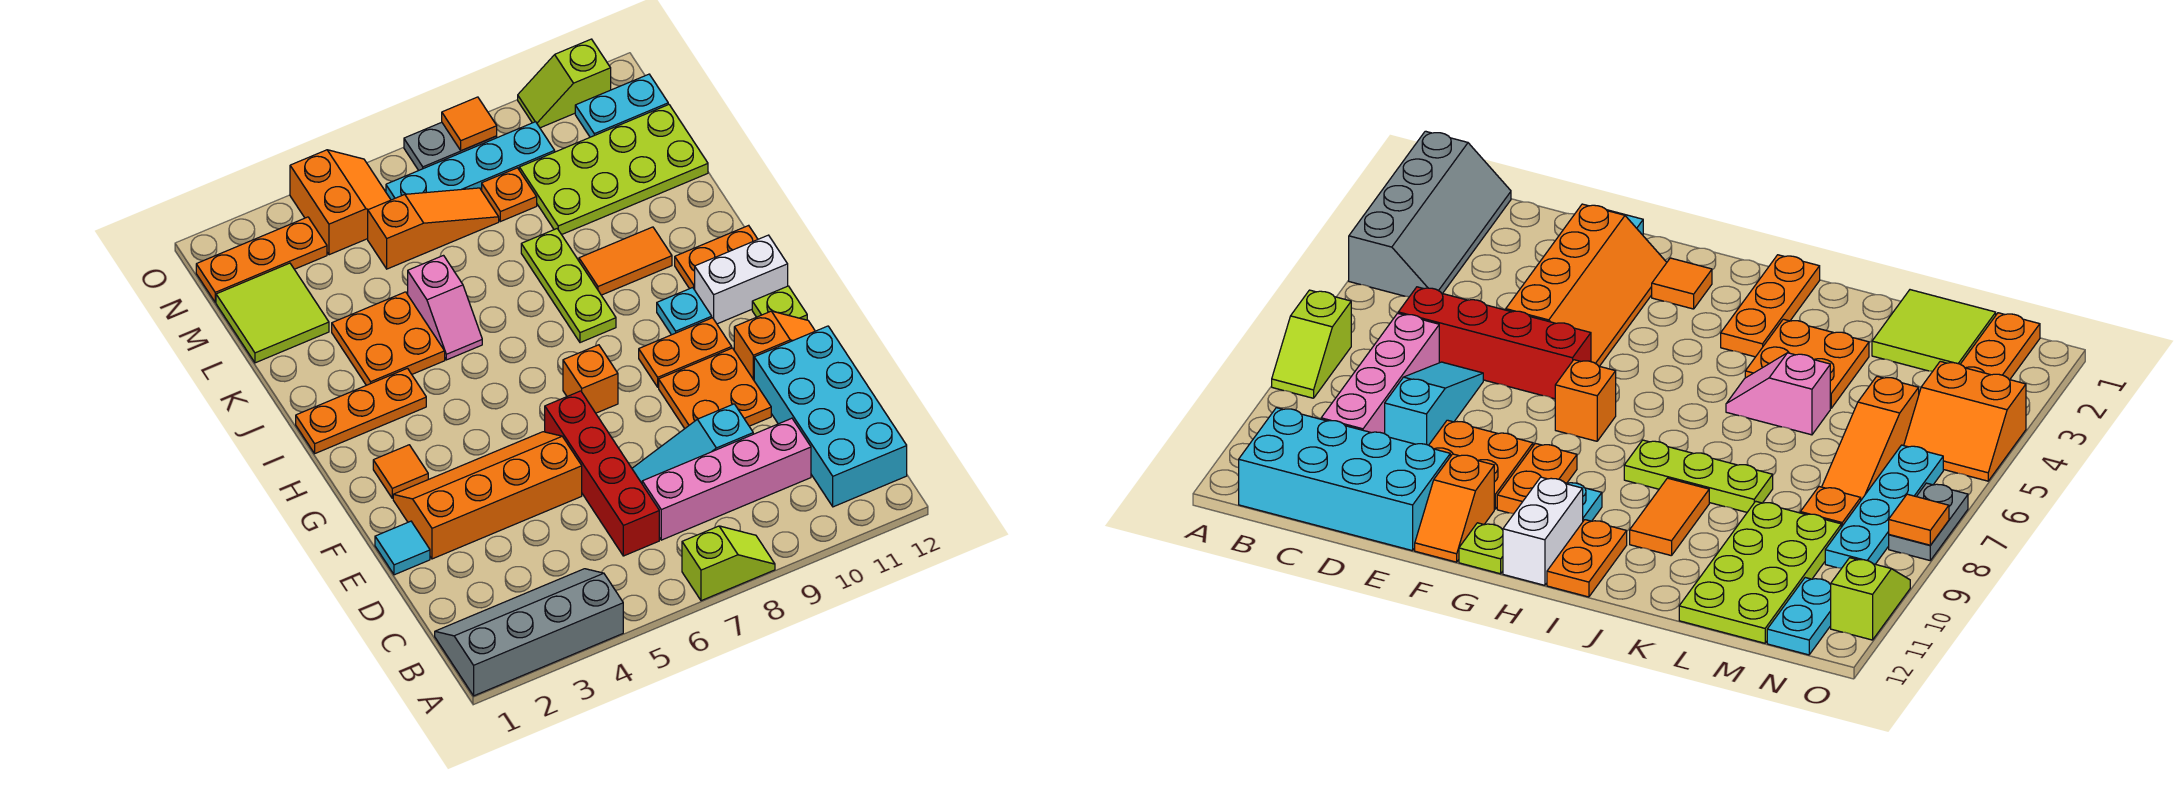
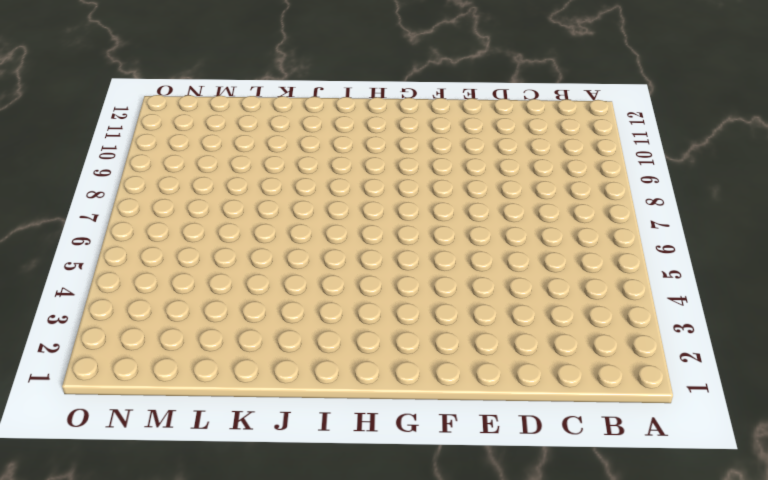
none -> grey 2x4 slope [435,569,623,696]
none -> lime 1x2 slope [682,526,775,601]
none -> cyan 2x4 brick [754,326,907,507]
none -> red 1x4 brick [545,391,659,556]

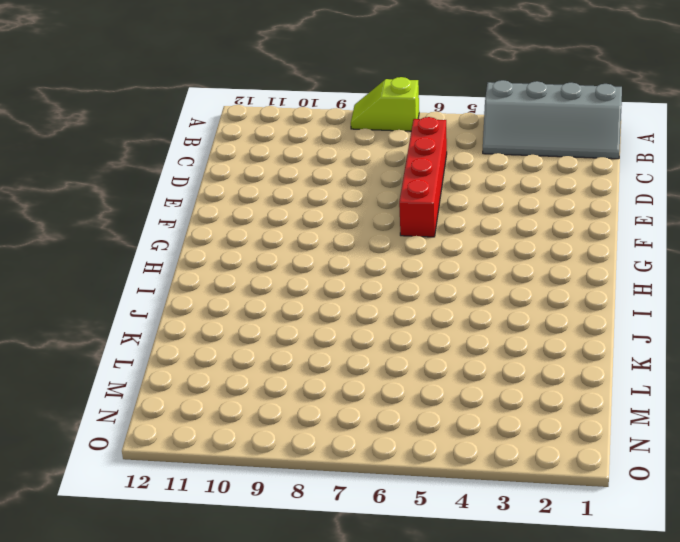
none -> cyan 2x4 brick [754,326,907,507]
none -> pink 1x4 brick [642,418,811,540]
none -> cyan 1x3 slope [632,404,753,483]
none -> cyan 1x1 tile [375,521,430,575]

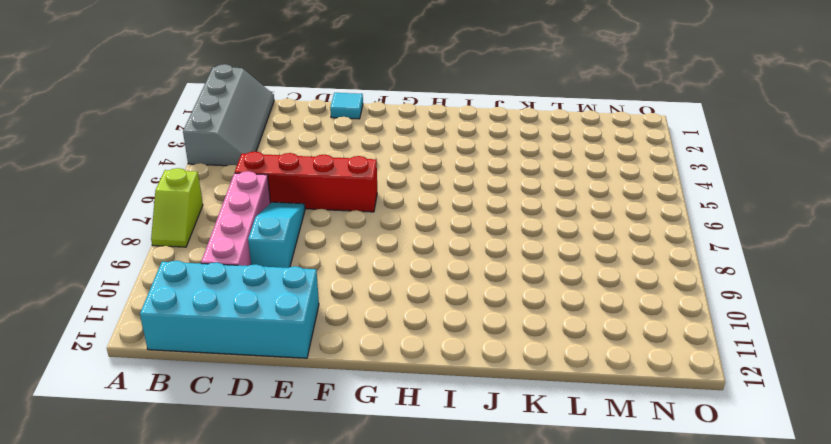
none -> orange 2x4 slope [393,432,582,559]
none -> orange 2x2 plate [659,348,771,428]
none -> orange 1x2 slope [734,311,815,380]
none -> orange 1x1 tile [373,445,428,498]

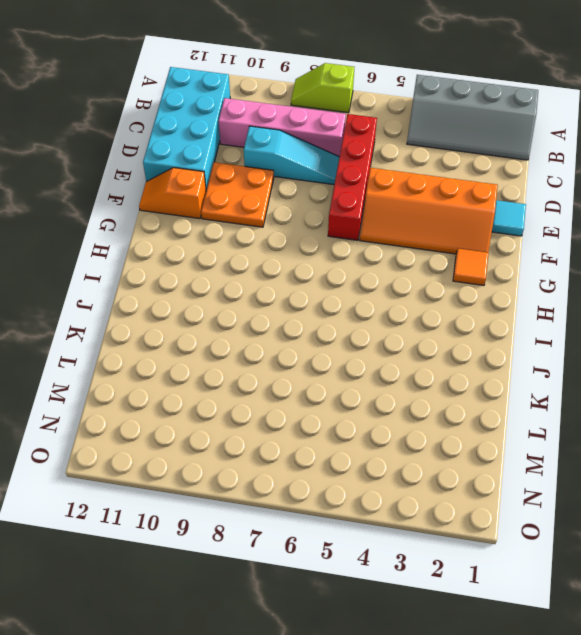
none -> orange 1x1 brick [563,345,618,413]
none -> orange 1x2 plate [639,318,732,387]
none -> lime 1x1 plate [752,286,807,320]
none -> cyan 1x1 plate [657,288,712,335]

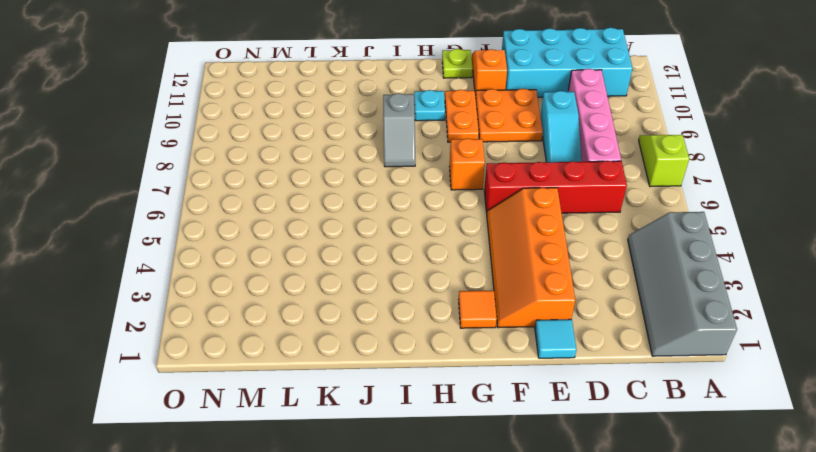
grey 1x2 slope [383,93,415,167] -> lime 1x3 plate [521,229,616,343]
none -> white 1x2 brick [695,235,788,324]
none -> orange 1x3 plate [296,368,426,453]
none -> orange 1x2 plate [675,225,758,290]
none -> orange 2x2 plate [332,292,445,385]

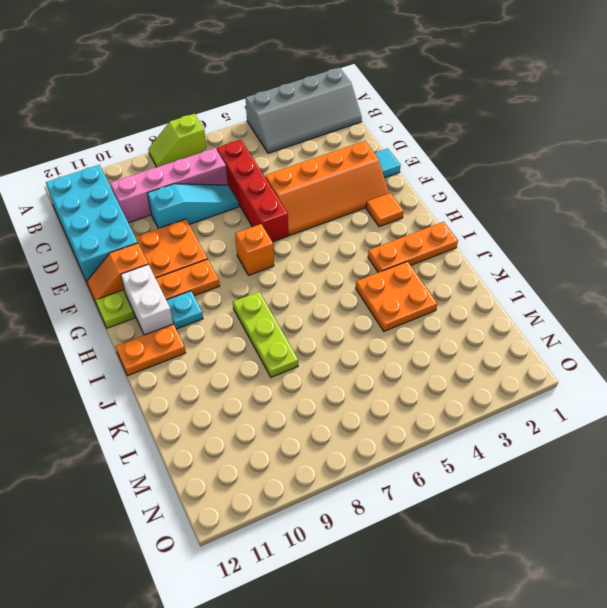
white 1x2 brick [121,264,173,335] -> white 1x2 brick turned to [695,235,788,324]
none -> pink 1x2 slope [408,256,482,360]
none -> orange 1x2 tile [579,227,672,295]
none -> lime 2x2 tile [216,263,329,363]
none -> lime 2x4 plate [519,104,708,235]

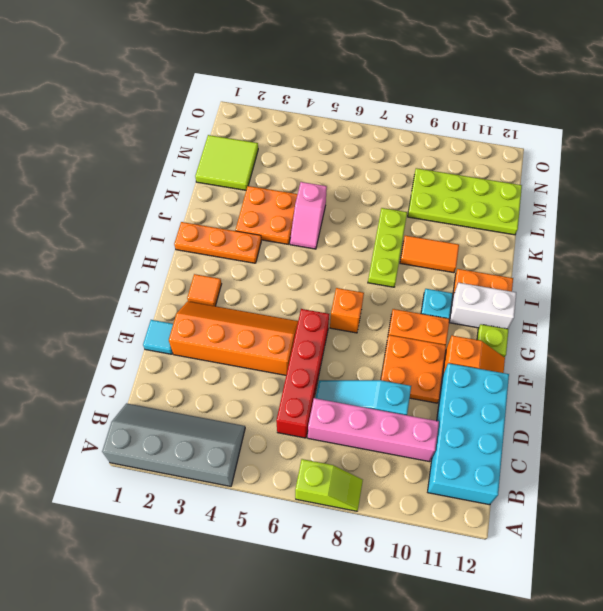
none -> orange 1x3 slope [368,188,499,269]
none -> orange 1x1 plate [482,168,537,222]
none -> orange 1x3 plate [196,217,327,302]
none -> orange 2x2 slope [290,150,391,255]

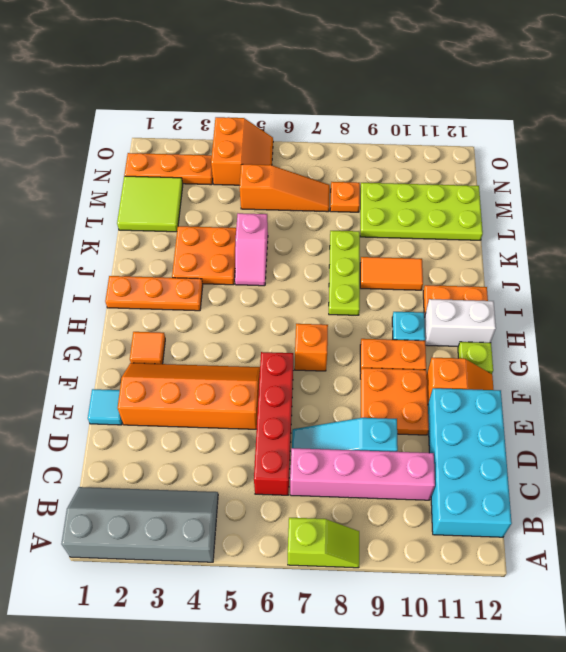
none -> cyan 1x4 plate [386,122,555,200]
none -> cyan 1x2 plate [575,74,668,137]
none -> grey 1x2 plate [404,122,497,170]
none -> lime 1x2 slope [518,39,611,128]

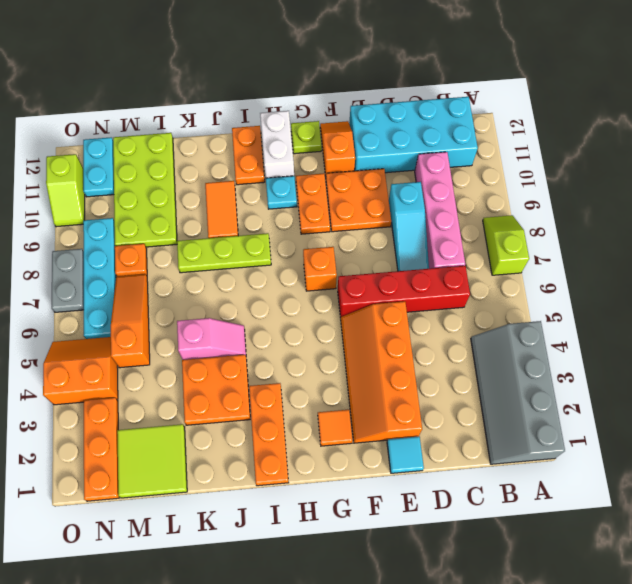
none -> orange 1x1 tile [442,97,497,151]

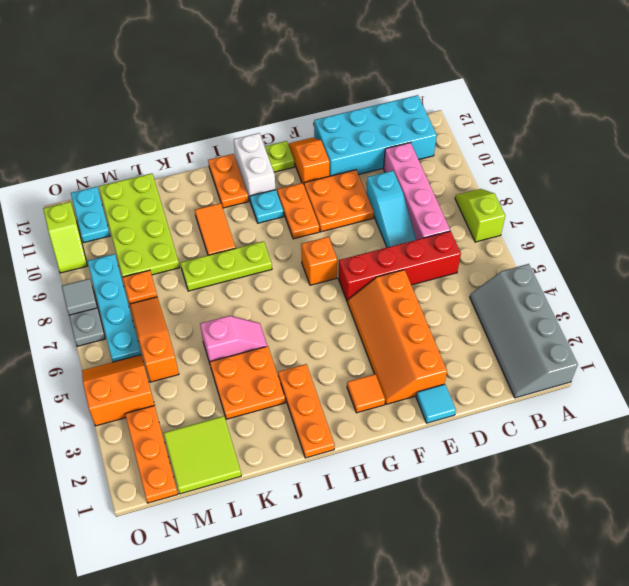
grey 1x1 tile [62,279,97,315] -> orange 1x1 tile [442,97,497,151]

